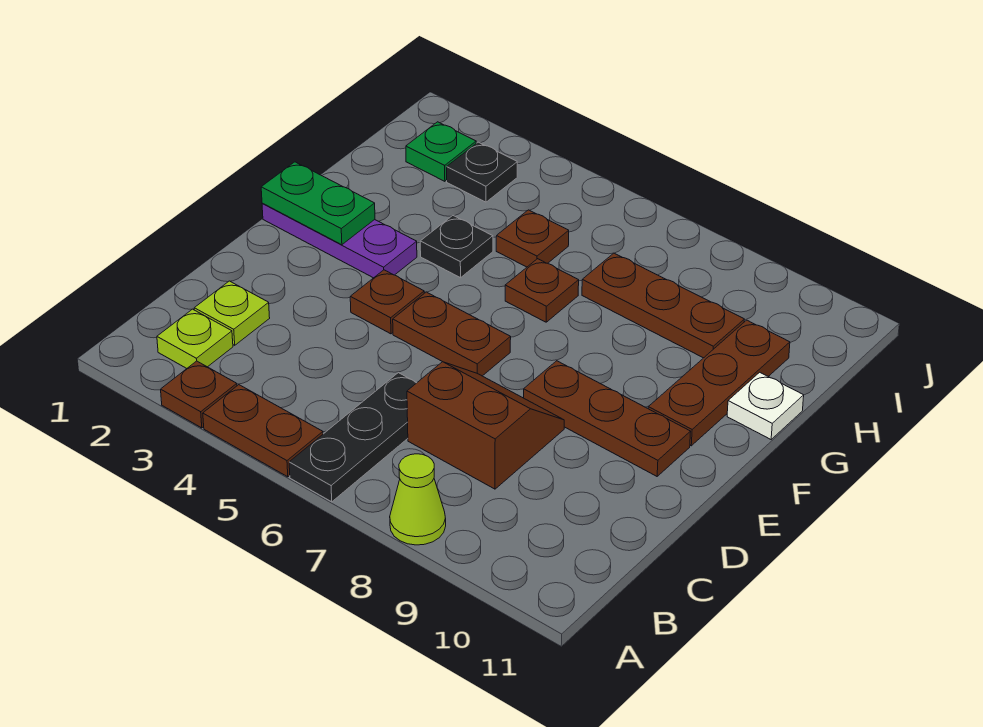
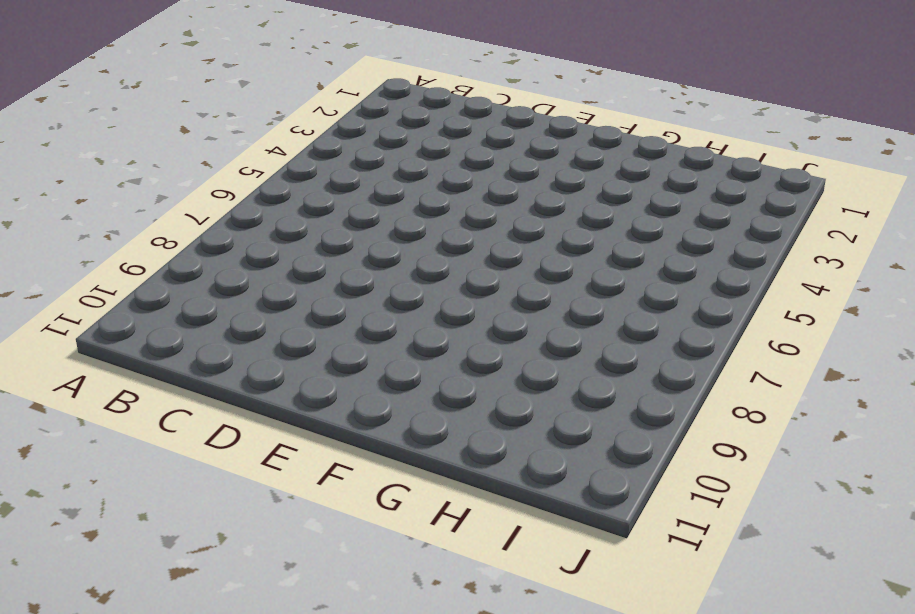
none -> brown 1x1 plate [161,361,237,428]
none -> brown 1x2 plate [203,385,323,477]
none -> black 1x3 plate [289,373,417,502]

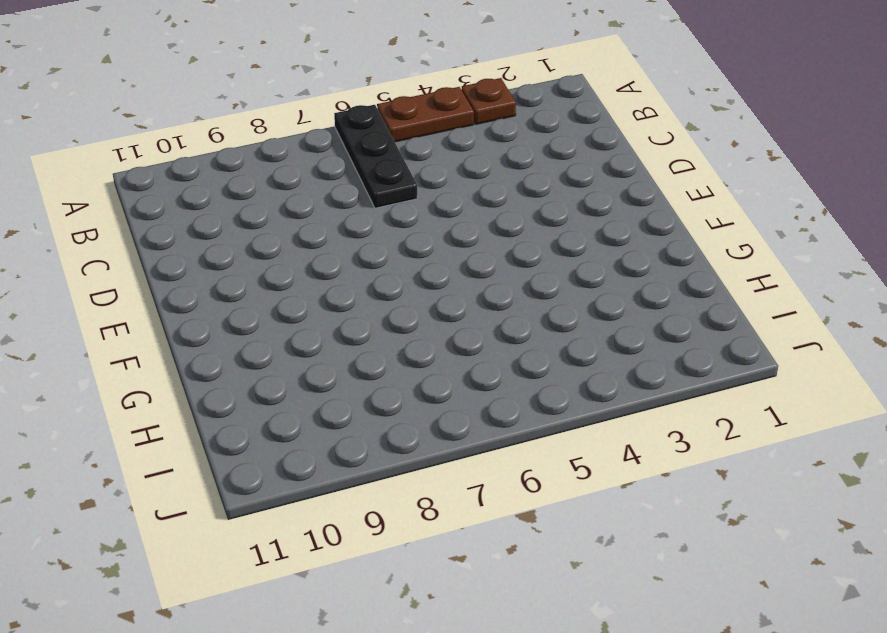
none -> lime 1x1 cone [390,454,446,545]
none -> lime 1x1 plate [157,309,233,368]
none -> lime 1x1 plate [194,281,270,345]

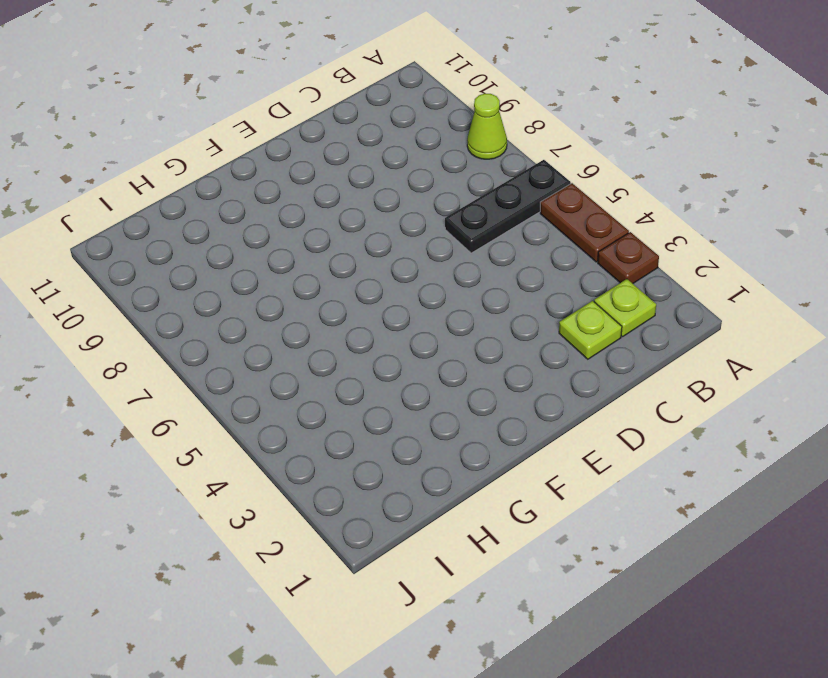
none -> brown 2x2 slope [407,362,564,489]
none -> brown 1x1 plate [350,270,424,334]
none -> brown 1x2 plate [393,292,511,376]

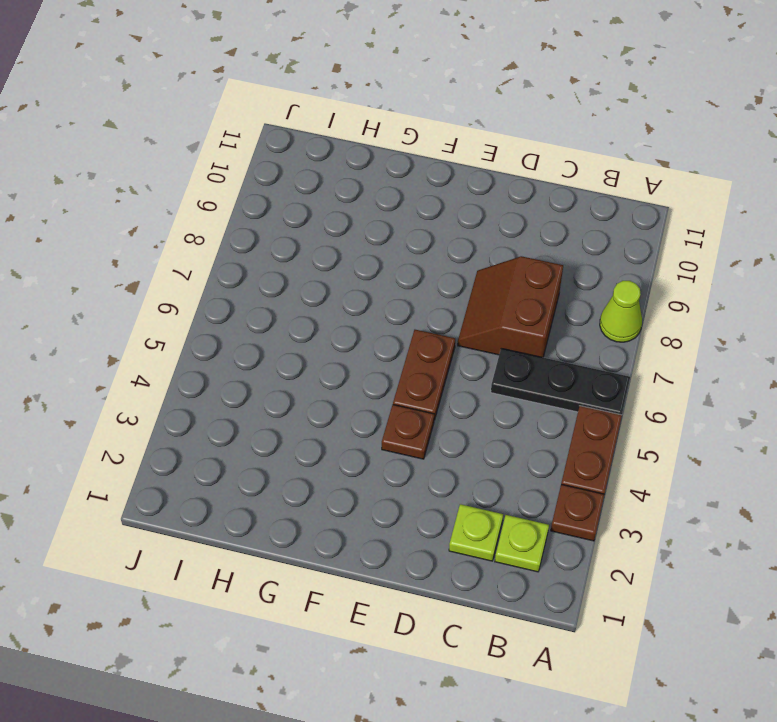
none -> brown 1x3 plate [524,361,691,476]
none -> purple 1x3 plate [262,203,417,278]
none -> brown 1x3 plate [648,320,790,446]

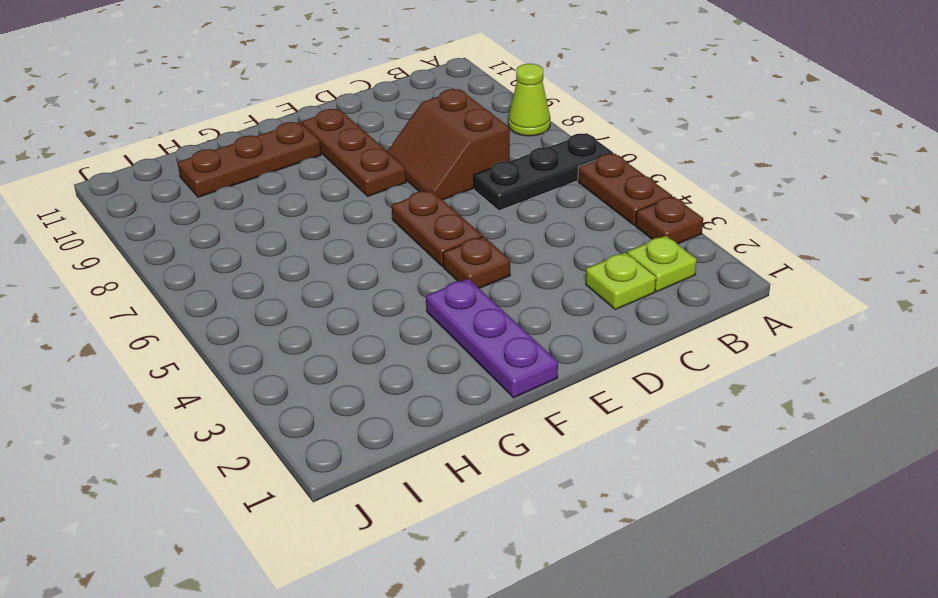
none -> black 1x1 plate [420,216,493,278]
none -> brown 1x1 plate [505,259,579,322]
none -> white 1x1 plate [727,372,804,439]

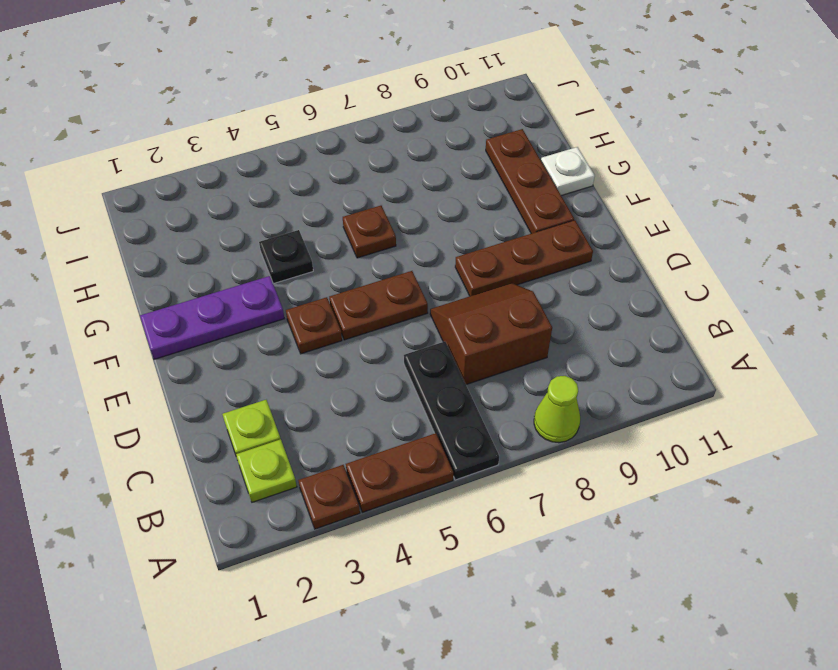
none -> brown 1x1 plate [496,210,569,267]
none -> brown 1x3 plate [582,253,744,358]
none -> green 1x1 plate [406,122,476,181]

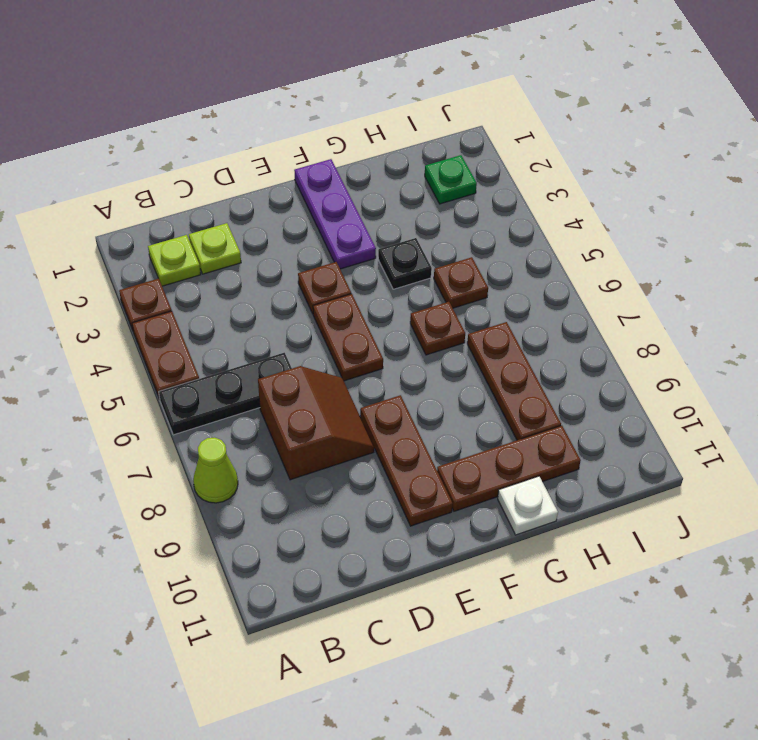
none -> black 1x1 plate [447,142,517,202]
none -> green 1x2 plate [261,162,375,245]

